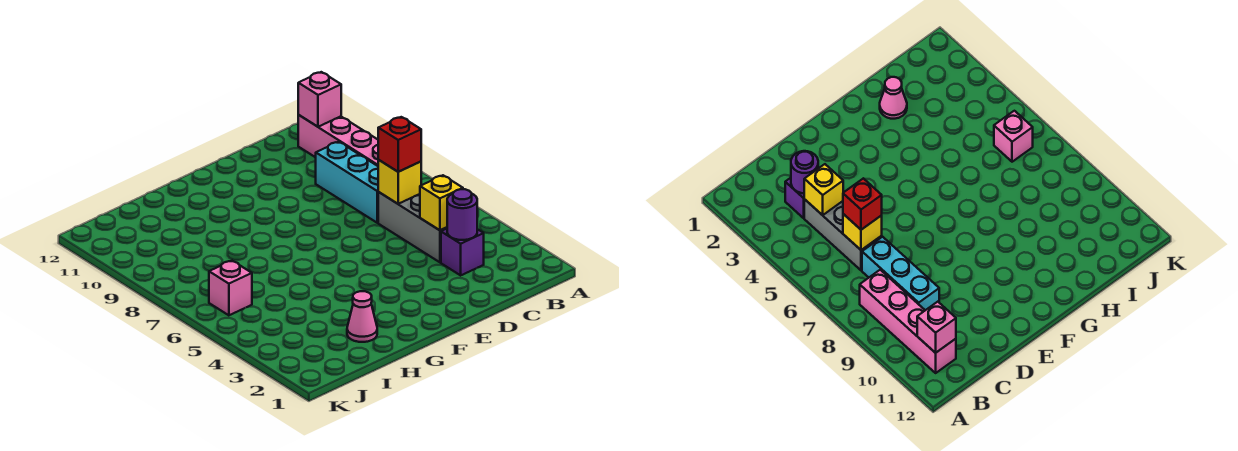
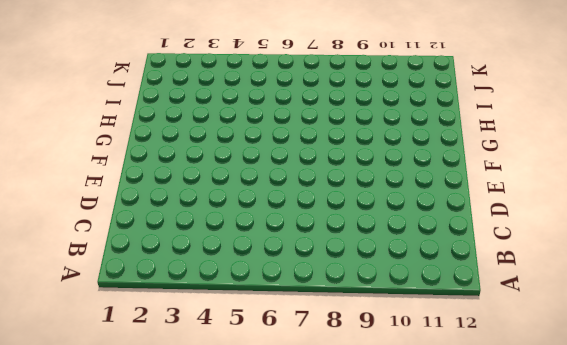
none -> pink 1x4 brick [298,115,379,166]
none -> purple 1x1 brick [441,229,484,275]

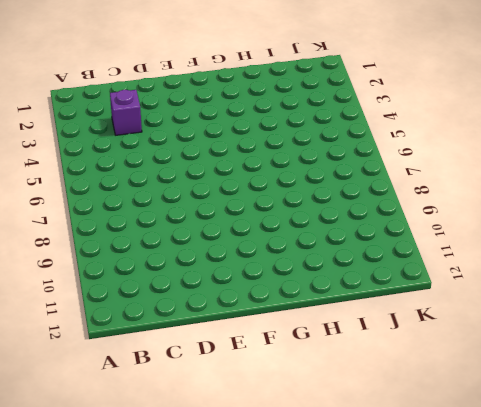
none -> pink 1x4 brick [298,115,379,166]
none -> grey 1x3 brick [378,192,447,262]

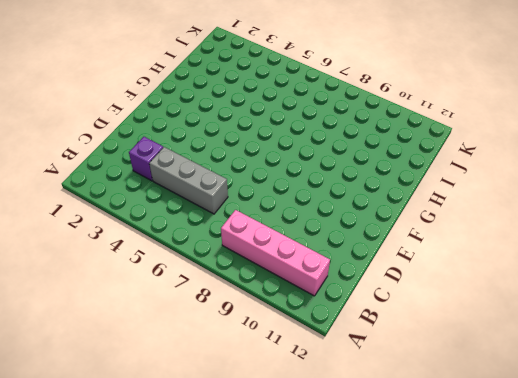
none -> cyan 1x3 brick [316,142,378,223]
none -> pink 1x1 cone [347,291,377,342]

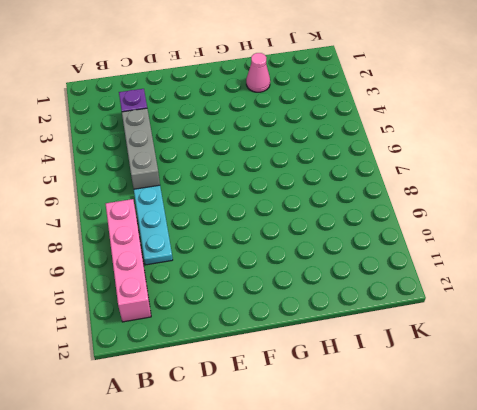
cyan 1x3 plate [134,185,173,265] -> cyan 1x3 brick [316,142,378,223]
none -> pink 1x1 brick [209,261,252,315]
none -> pink 1x1 brick [298,72,341,127]

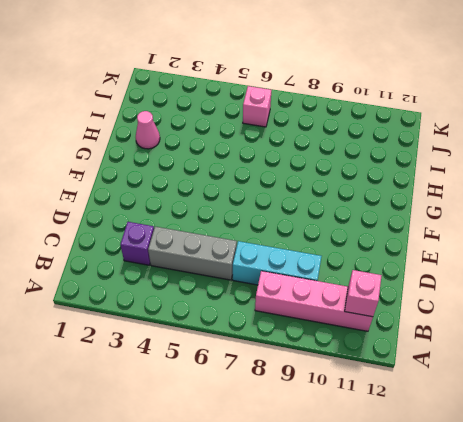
none -> purple 1x1 round brick [447,189,477,240]
none -> yellow 1x1 brick [420,175,463,230]

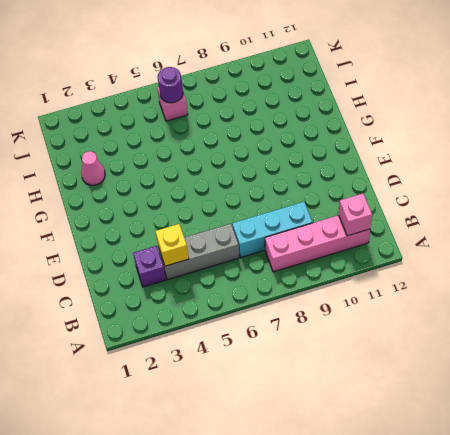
purple 1x1 round brick [158,67,183,103] -> purple 1x1 round brick moved to [447,189,477,240]
none -> yellow 1x1 brick [378,160,421,204]
none -> red 1x1 brick [378,117,421,172]

